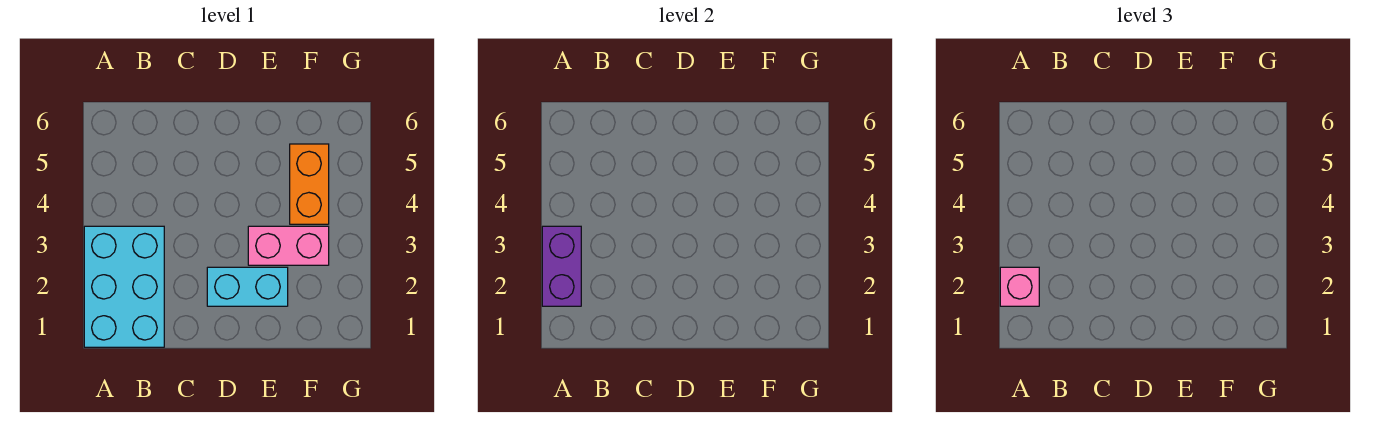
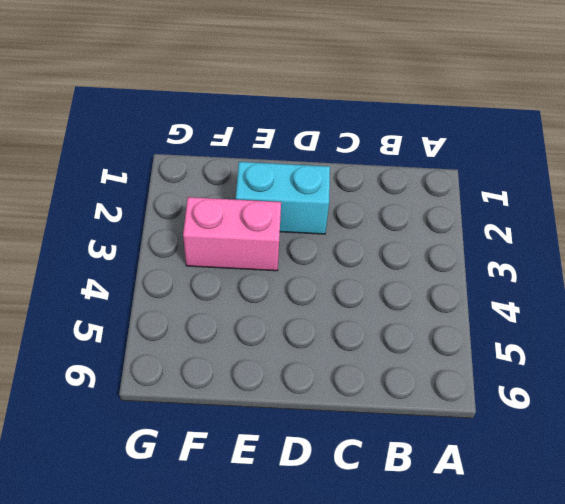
none -> cyan 2x3 brick [84,226,164,347]
none -> orange 1x2 brick [290,144,329,224]

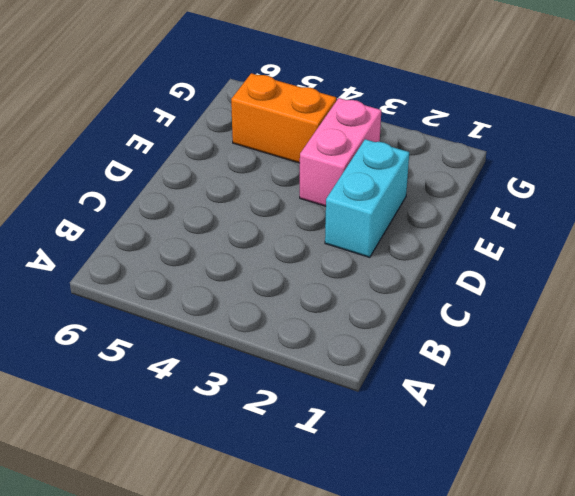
none -> cyan 2x3 brick [84,226,164,347]
none -> purple 1x2 brick [542,226,581,306]

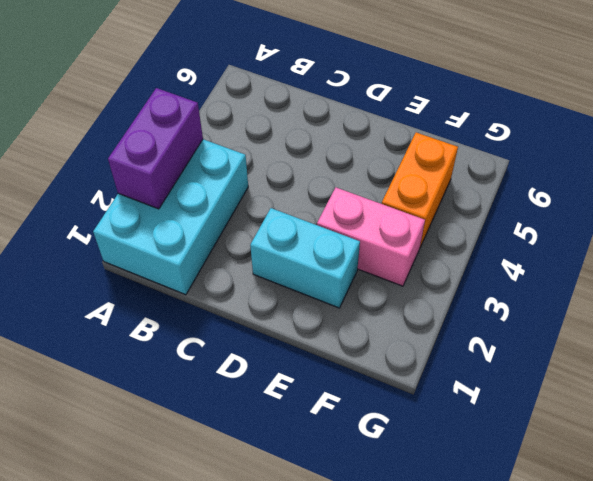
none -> pink 1x1 brick [1000,267,1039,306]

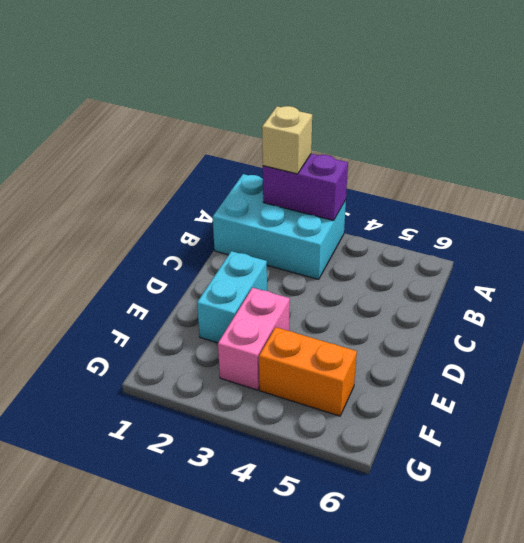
tan 1x1 brick [262,106,312,174] -> pink 1x1 brick [1000,267,1039,306]

